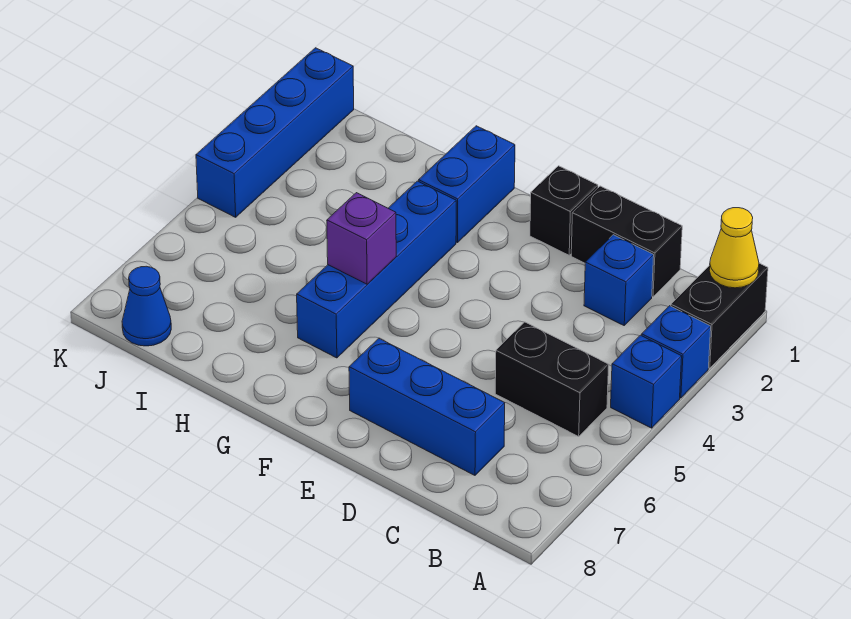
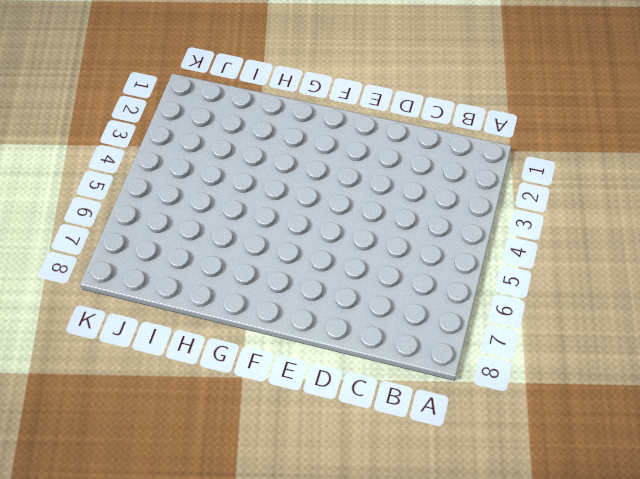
none -> black 1x2 brick [671,263,768,368]
none -> blue 1x1 brick [642,306,711,398]
none -> blue 1x1 brick [611,335,682,428]

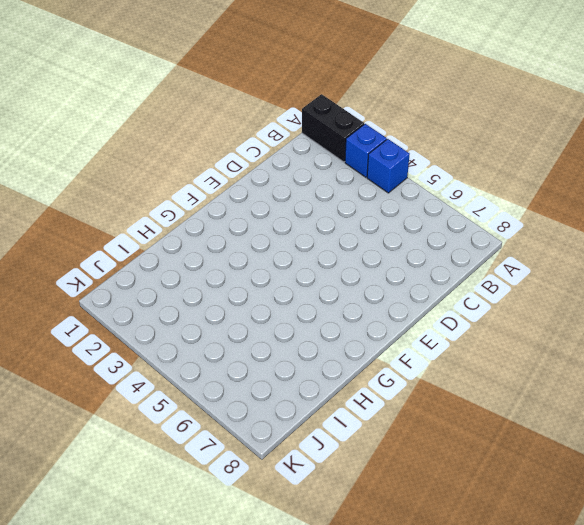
none -> black 1x2 brick [495,322,609,436]
none -> black 1x2 brick [571,186,682,297]
none -> blue 1x1 brick [584,235,654,325]

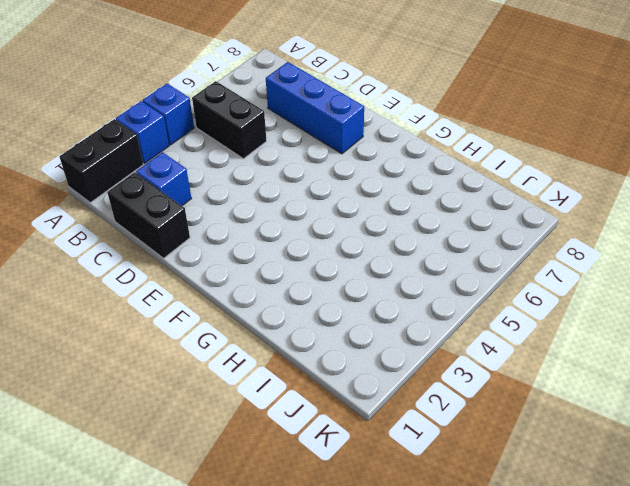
none -> black 1x1 brick [530,166,598,255]
none -> blue 1x2 brick [419,126,515,243]
none -> blue 1x4 brick [297,181,456,358]

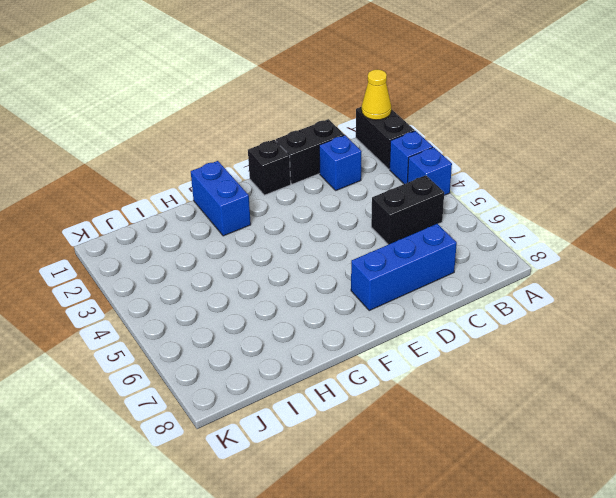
none -> blue 1x4 brick [297,181,456,358]
none -> blue 1x1 cone [122,266,171,346]
none -> blue 1x4 brick [196,48,354,217]

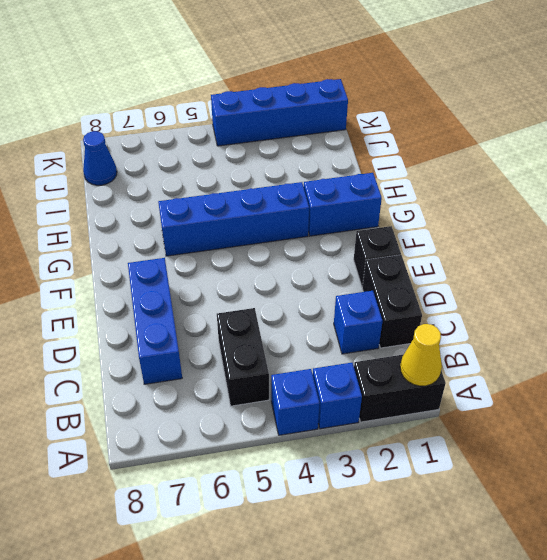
none -> purple 1x1 brick [327,193,396,284]

